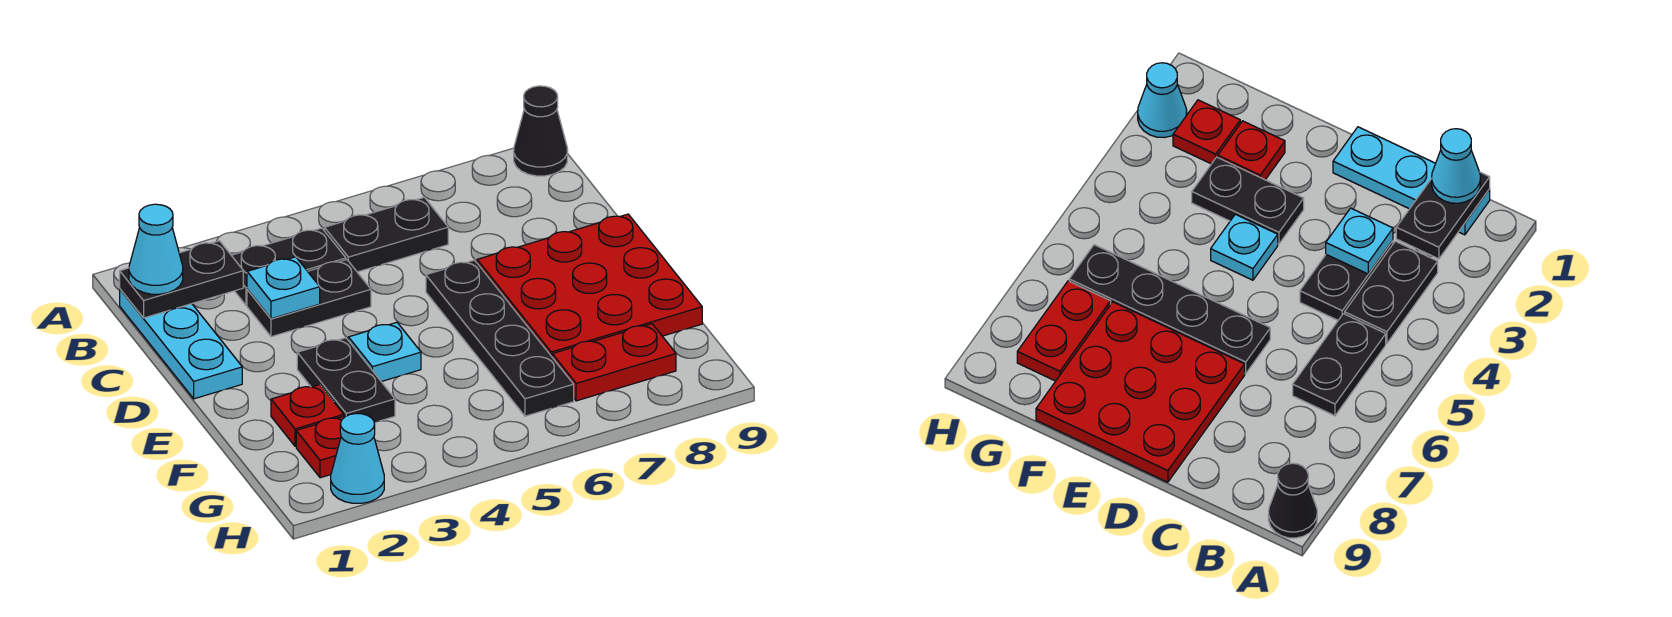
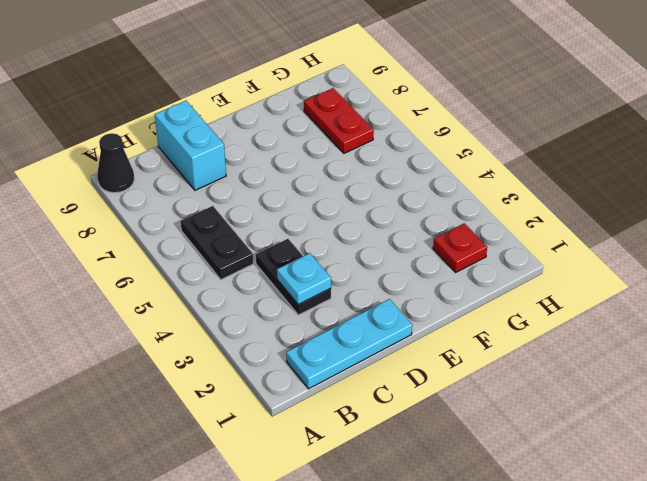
cyan 1x2 brick [155,101,226,190] -> none
none -> black 1x2 plate [231,228,346,305]
none -> black 1x4 plate [426,260,574,416]
none -> red 3x3 plate [477,214,702,356]

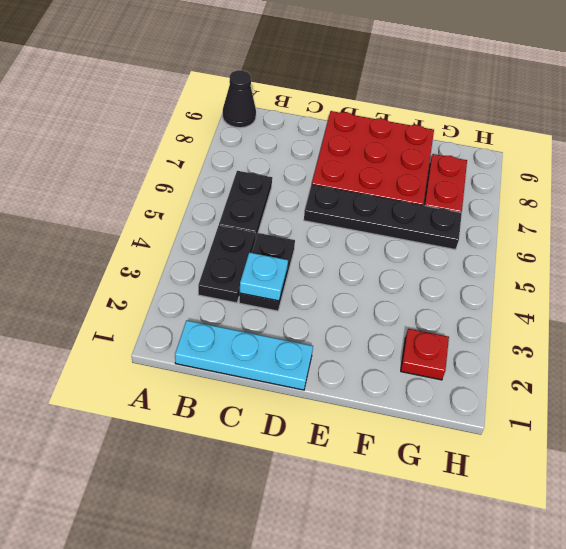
none -> black 1x2 plate [297,338,395,423]
none -> cyan 1x1 plate [348,322,421,382]
none -> red 1x1 plate [271,385,344,446]

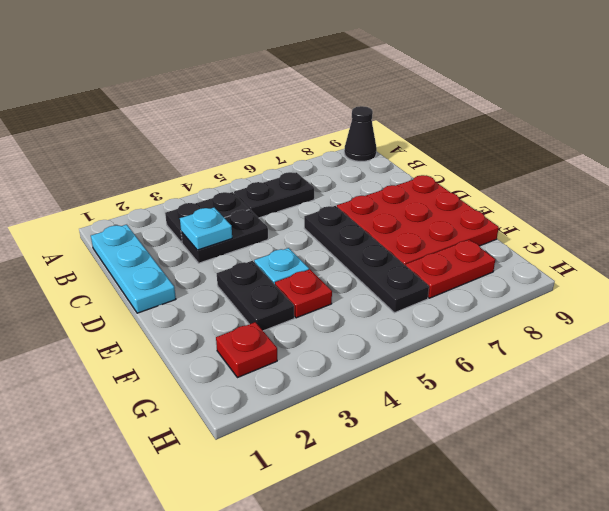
red 1x1 plate [275,269,332,318] -> red 1x1 plate moved to [271,385,344,446]
none -> cyan 1x1 cone [331,414,384,503]
none -> black 1x2 plate [120,241,243,318]
none -> cyan 1x1 cone [129,204,183,294]

